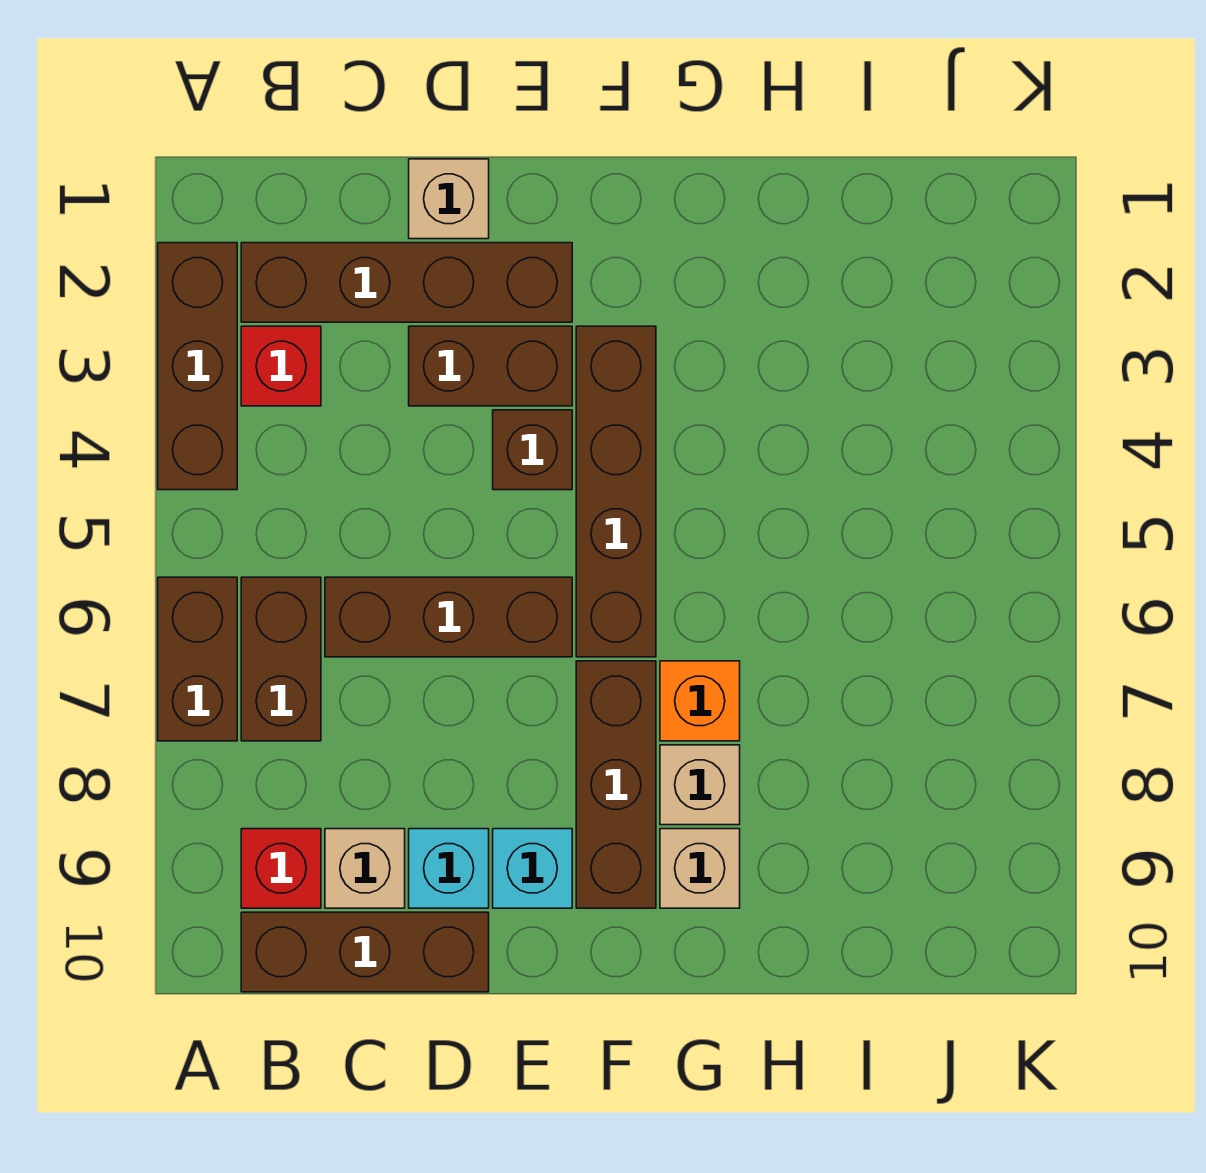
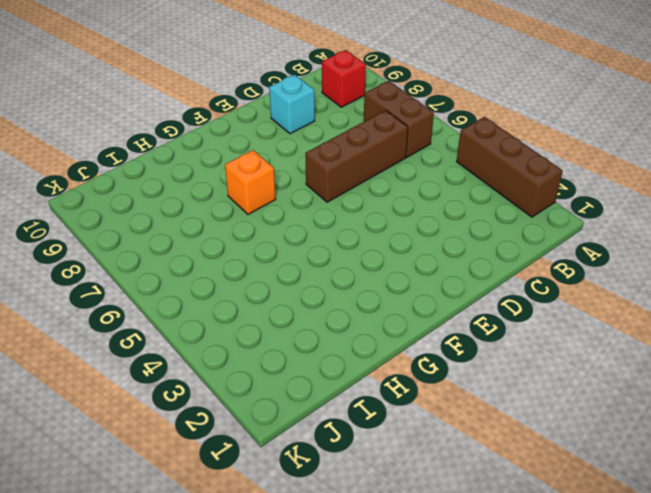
none -> brown 1x2 brick [158,577,237,741]
none -> brown 1x4 brick [241,243,572,322]
none -> red 1x1 brick [241,326,321,406]

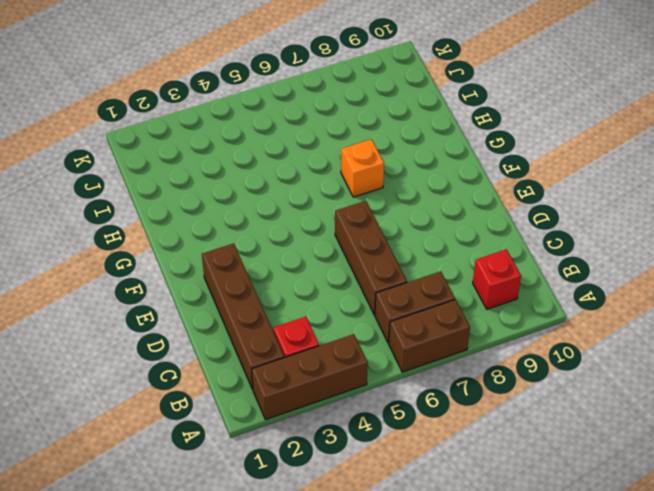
none -> brown 1x3 brick [241,912,489,992]
none -> tan 1x1 brick [325,829,405,908]
none -> tan 1x1 brick [409,159,489,239]

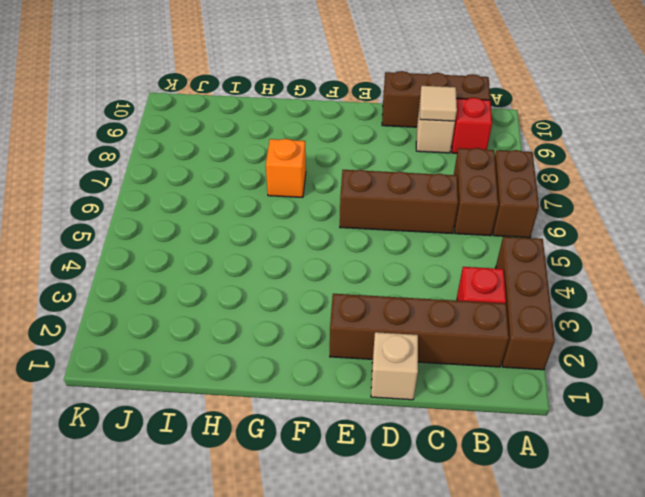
tan 1x1 tile [420,86,457,121] -> none
none -> brown 1x2 brick [409,326,572,406]
none -> cyan 1x1 brick [409,829,489,908]
none -> brown 1x1 brick [493,410,572,490]

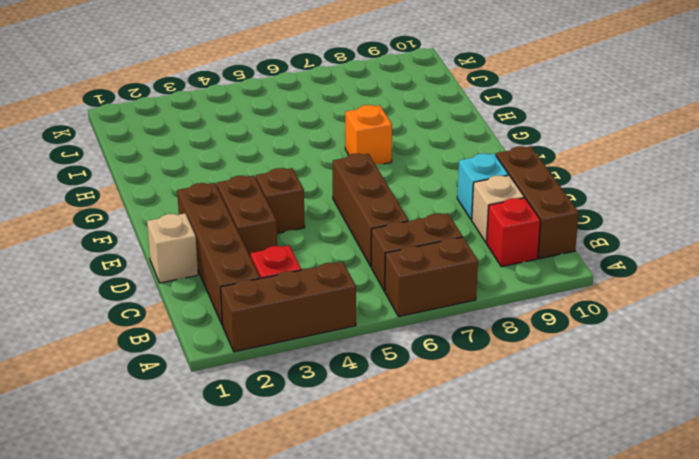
none -> cyan 1x1 brick [493,829,572,908]
none -> brown 1x4 brick [576,326,656,657]
none -> brown 1x3 brick [576,661,656,908]

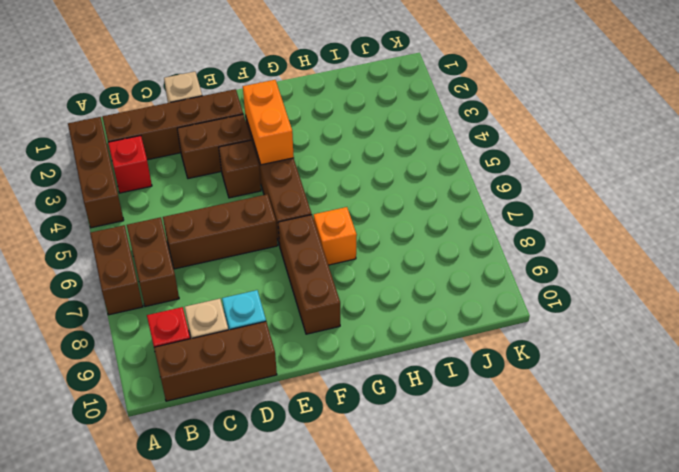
orange 1x2 brick [243,80,294,165] -> none
none -> cyan 1x1 brick [493,829,572,908]
none -> tan 1x1 brick [660,745,740,825]
none -> tan 1x1 brick [660,829,740,908]

